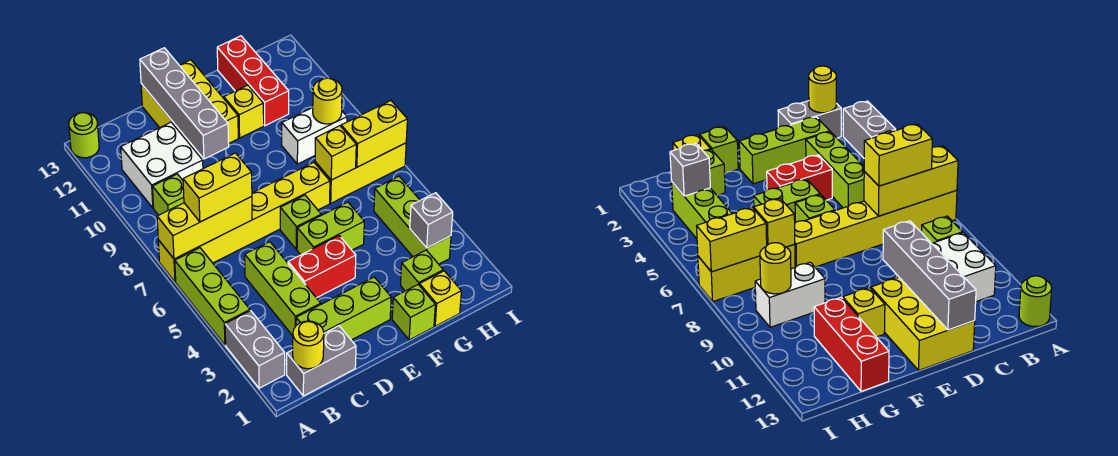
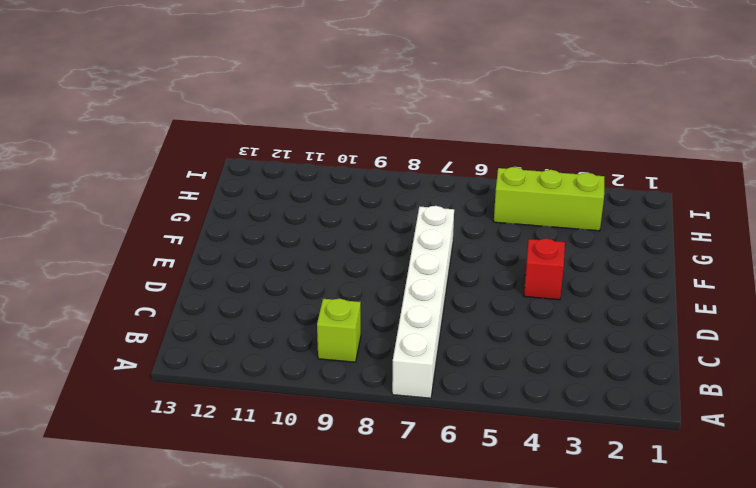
white 1x6 brick [392,206,454,398] -> yellow 1x6 brick [158,162,330,282]
red 1x1 brick [524,239,565,300] -> red 1x2 brick [288,236,356,298]
none -> grey 1x2 brick [225,311,285,388]
none -> lime 1x3 brick [175,248,250,345]
none -> lime 1x1 round brick [69,113,99,158]

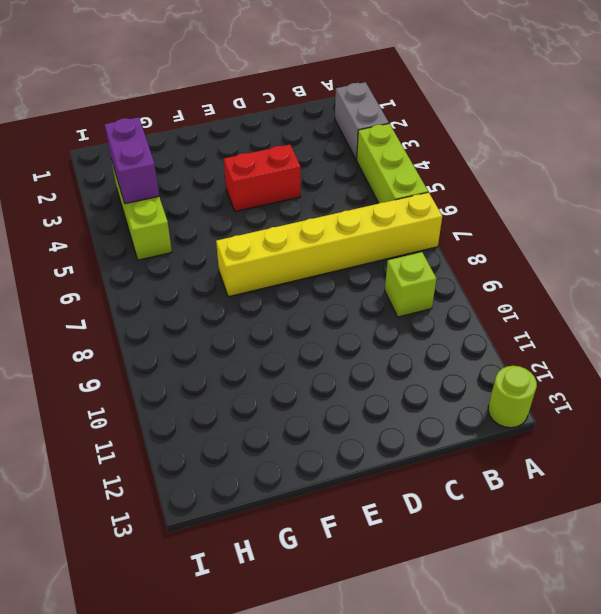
purple 1x2 brick [105,117,159,204] -> grey 1x1 brick [410,193,453,248]
none -> grey 1x2 brick [287,326,356,396]
none -> white 2x2 brick [121,122,203,208]
none -> lime 1x3 brick [296,277,391,340]

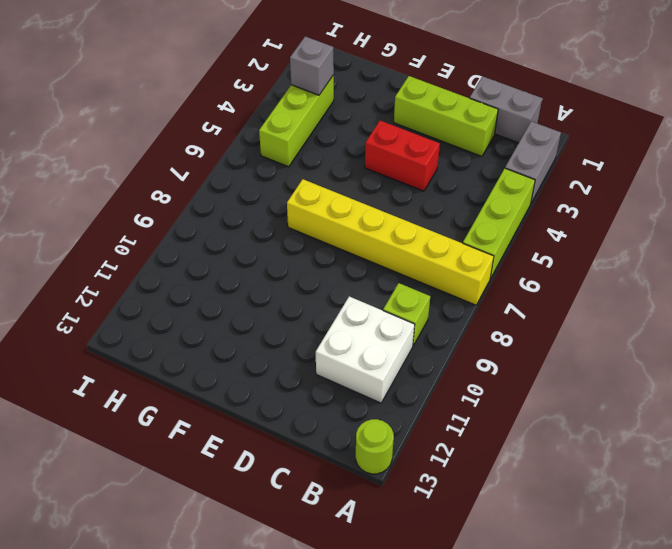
none -> lime 1x3 brick [245,242,321,336]
none -> yellow 2x3 brick [141,60,238,157]
none -> lime 1x2 brick [297,202,364,255]

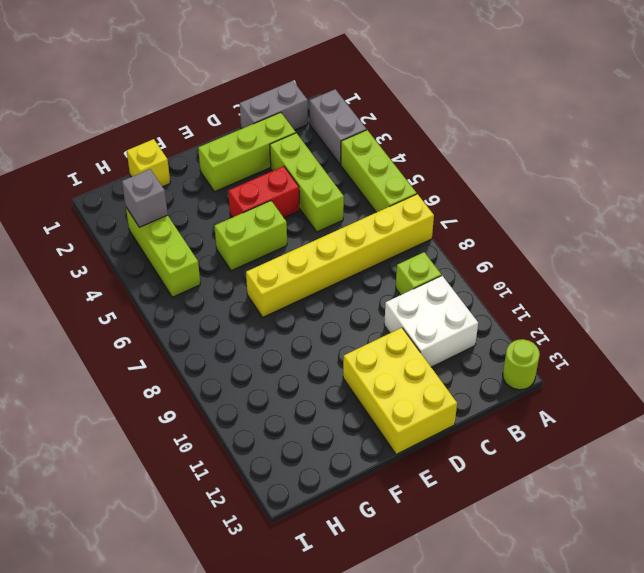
none -> lime 1x1 brick [280,195,321,249]
none -> lime 1x1 brick [392,285,435,340]
none -> yellow 1x1 brick [224,85,264,138]

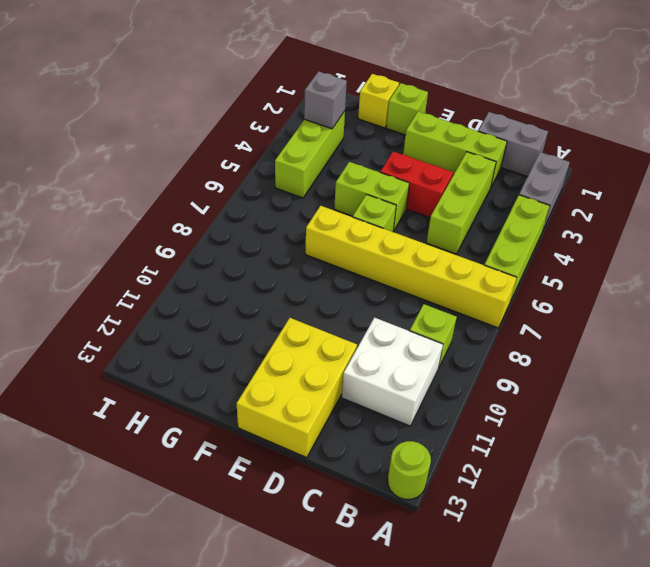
none -> yellow 1x1 brick [224,85,264,138]
none -> lime 1x1 brick [400,250,443,291]
none -> yellow 1x3 brick [315,143,406,203]

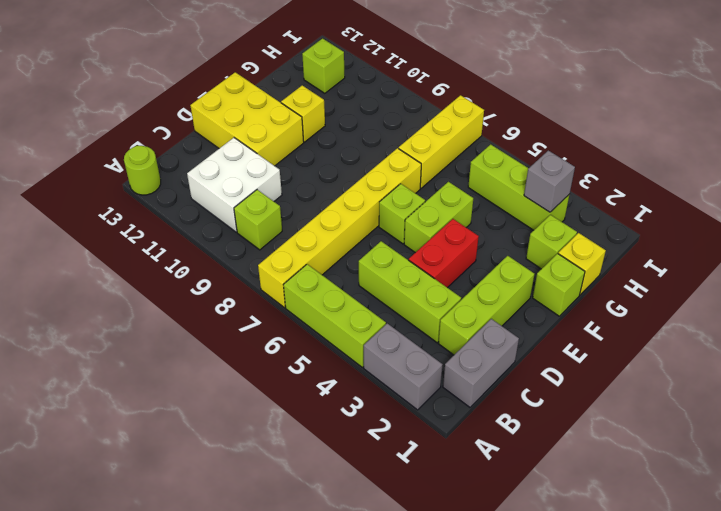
lime 1x1 brick [302,38,345,93] -> none
none -> white 1x2 brick [282,108,347,164]
none -> red 1x3 brick [217,36,289,126]
none -> yellow 1x3 brick [157,196,252,259]

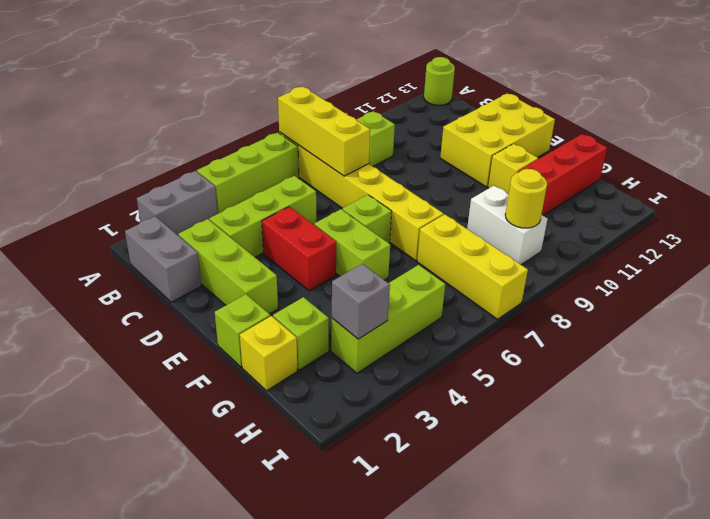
none -> white 2x2 brick [121,122,203,208]
none -> yellow 1x1 round brick [293,321,324,369]
none -> grey 1x4 brick [140,48,229,159]

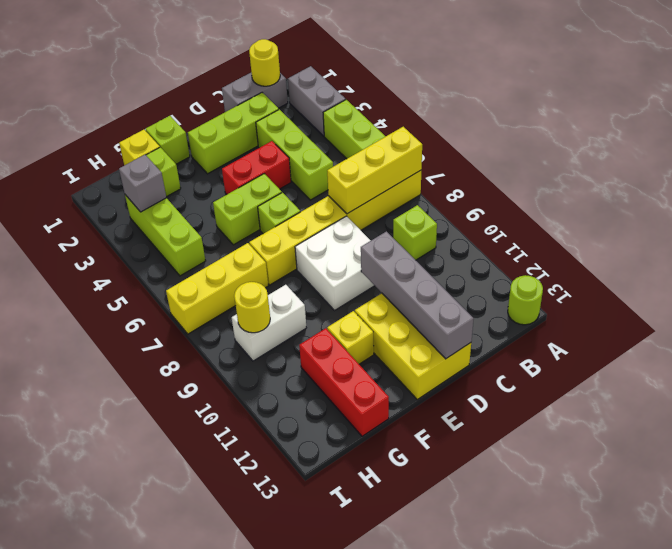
white 2x2 brick [295,216,375,310] -> white 2x2 brick moved to [121,122,203,208]
none -> yellow 1x1 brick [315,126,356,180]
none -> yellow 1x2 brick [341,101,407,167]
none -> yellow 1x2 brick [183,153,252,222]

